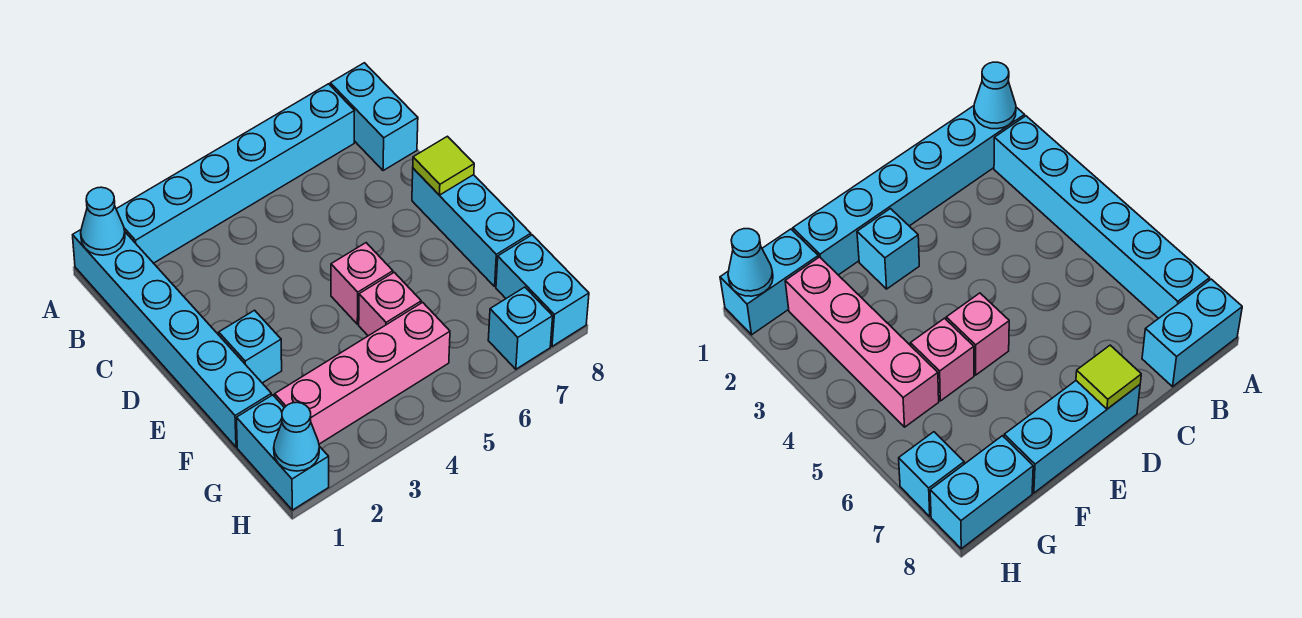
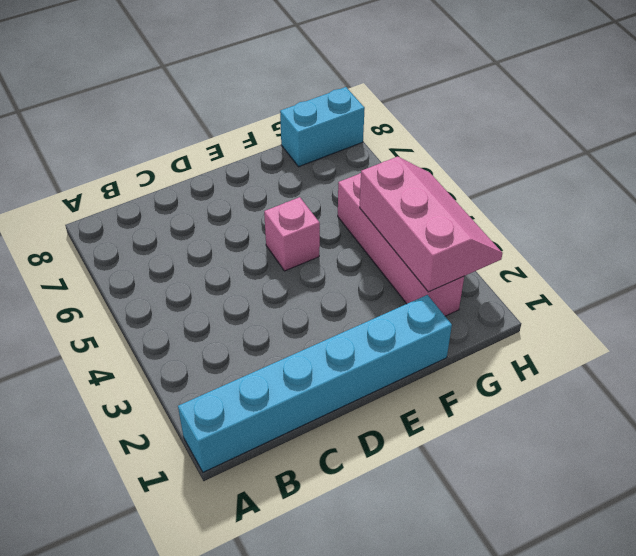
pink 2x3 slope [360,157,503,292] -> none
none -> cyan 1x6 brick [116,84,354,263]
none -> cyan 1x2 brick [330,63,418,171]
none -> cyan 1x3 brick [412,168,531,286]

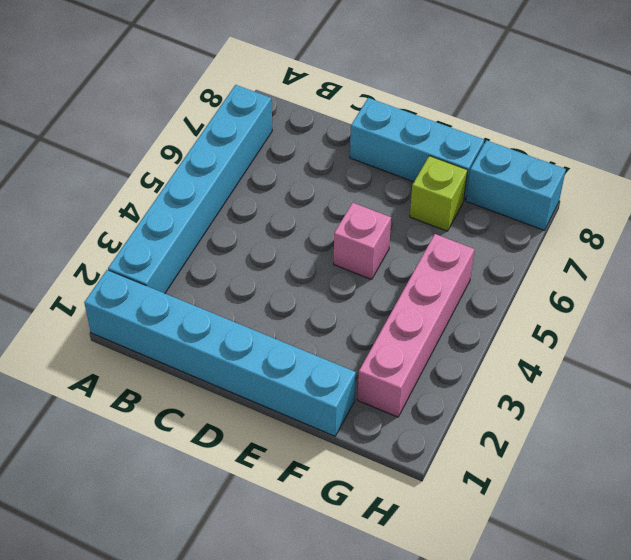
lime 1x1 brick [410,156,468,231] -> none
none -> cyan 1x2 brick [330,63,418,171]
none -> cyan 1x1 brick [219,310,282,383]
none -> pink 1x1 brick [359,272,421,336]

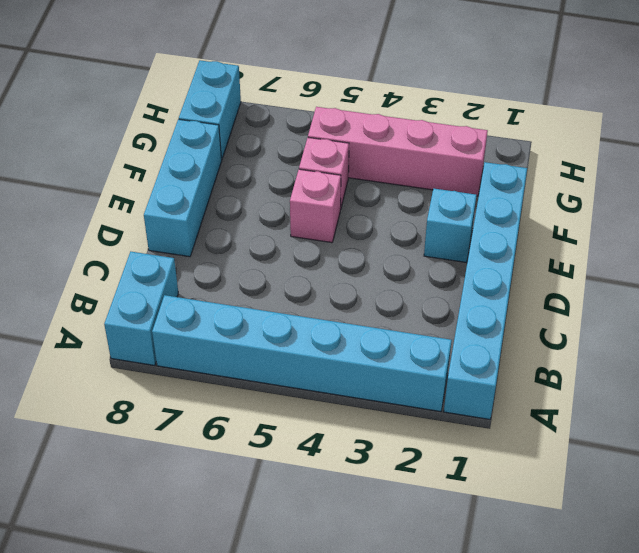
none -> cyan 1x2 brick [237,395,329,510]
none -> cyan 1x1 brick [488,287,553,369]
none -> cyan 1x1 cone [81,187,125,255]

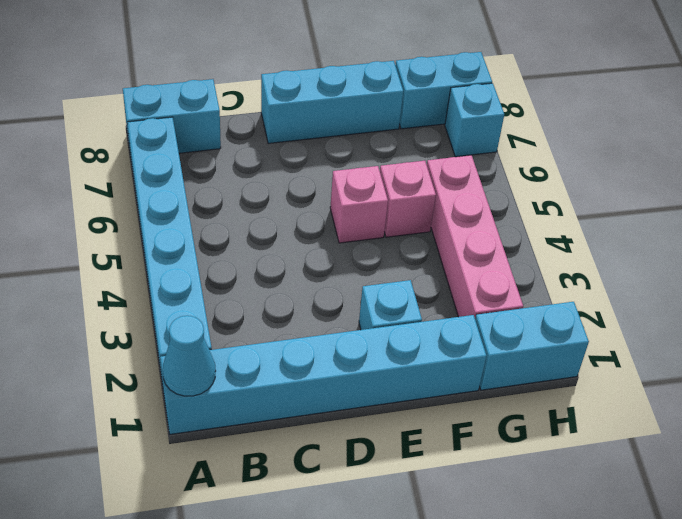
none -> lime 1x1 tile [413,136,474,195]
none -> cyan 1x1 cone [274,402,319,471]

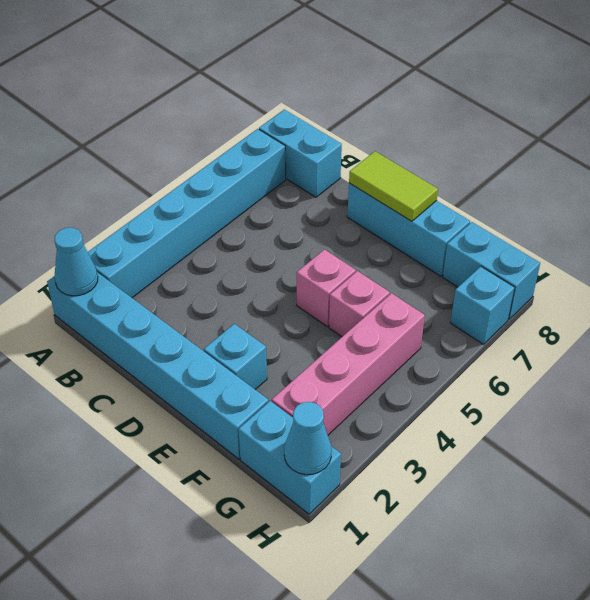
lime 1x2 tile [349,151,438,221] -> lime 1x1 tile [413,136,474,195]

